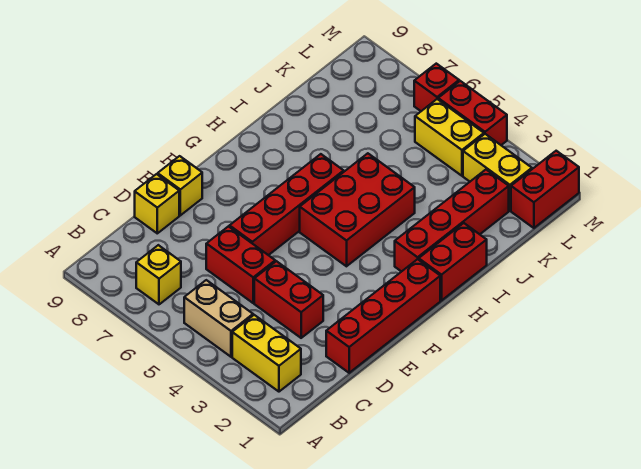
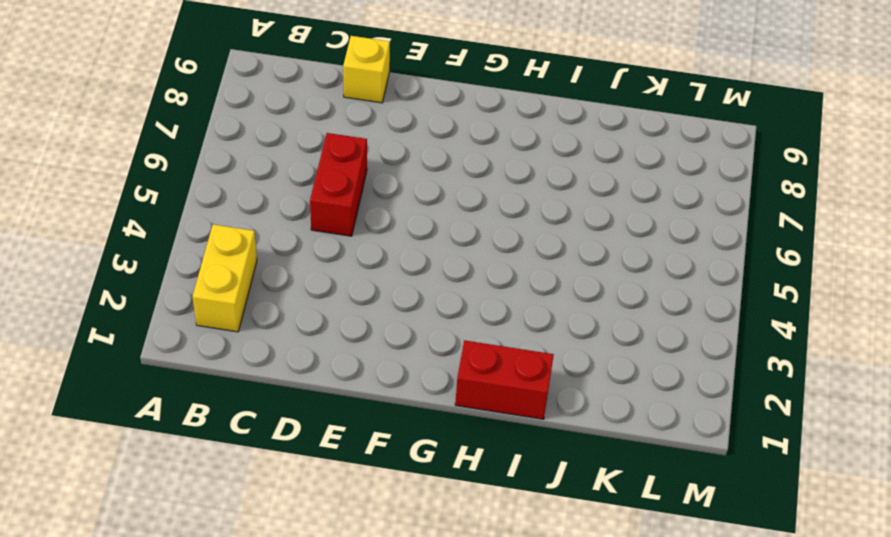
none -> tan 1x2 brick [184,280,253,357]
none -> yellow 1x1 brick [136,245,181,304]
none -> red 1x4 brick [326,259,440,373]

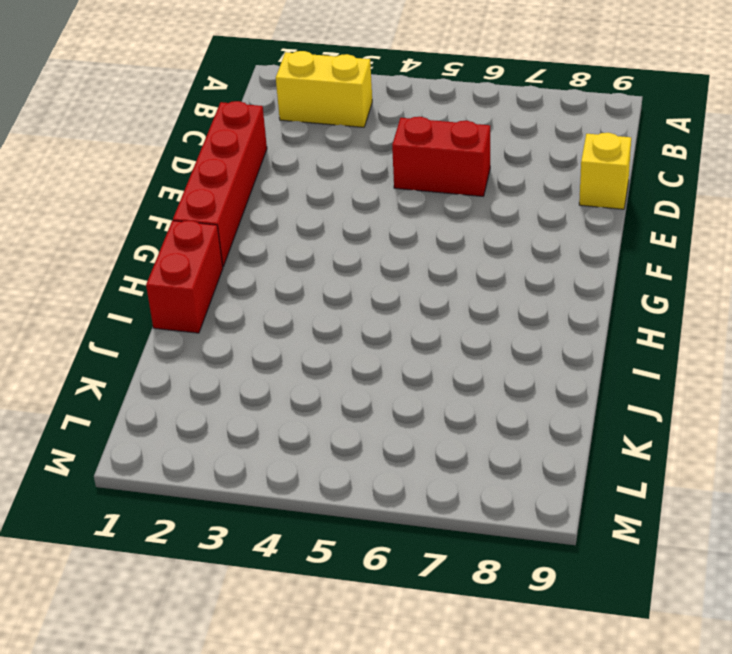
none -> tan 1x2 brick [184,280,253,357]
none -> yellow 1x1 brick [136,245,181,304]
none -> red 1x2 brick [254,261,323,338]

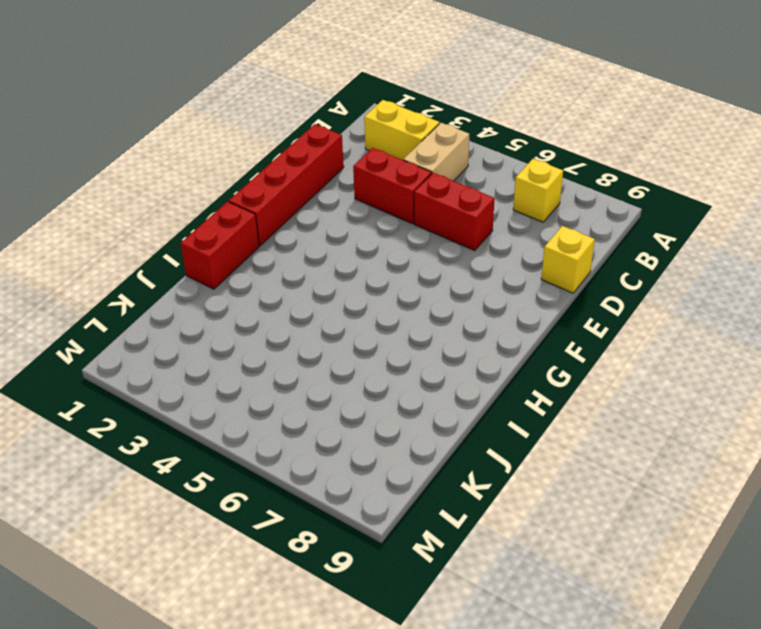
tan 1x2 brick [403,123,469,181] -> tan 1x2 brick turned to [184,280,253,357]
none -> red 1x4 brick [230,154,344,255]
none -> yellow 1x1 brick [158,156,202,215]
none -> red 2x3 brick [300,153,415,266]

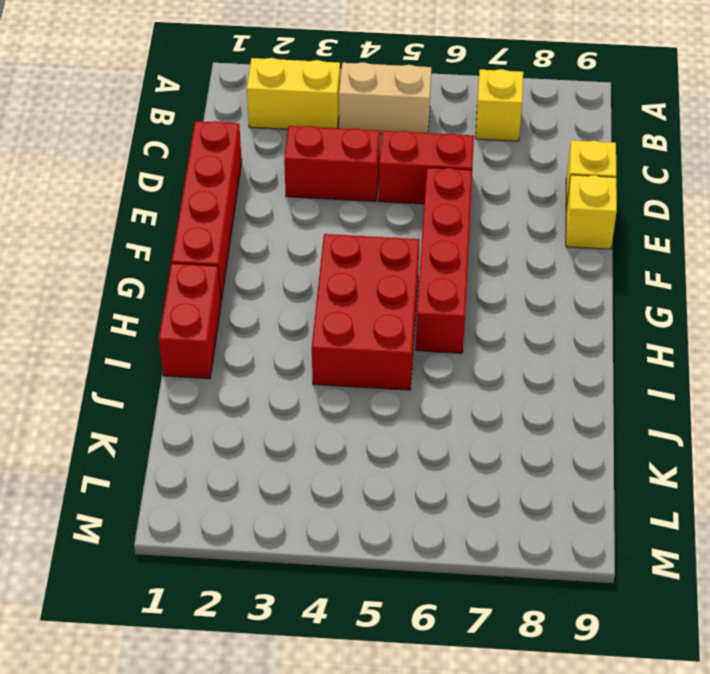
none -> red 1x4 brick [395,170,509,272]
none -> red 1x2 brick [511,151,579,228]
none -> yellow 1x2 brick [463,134,532,211]

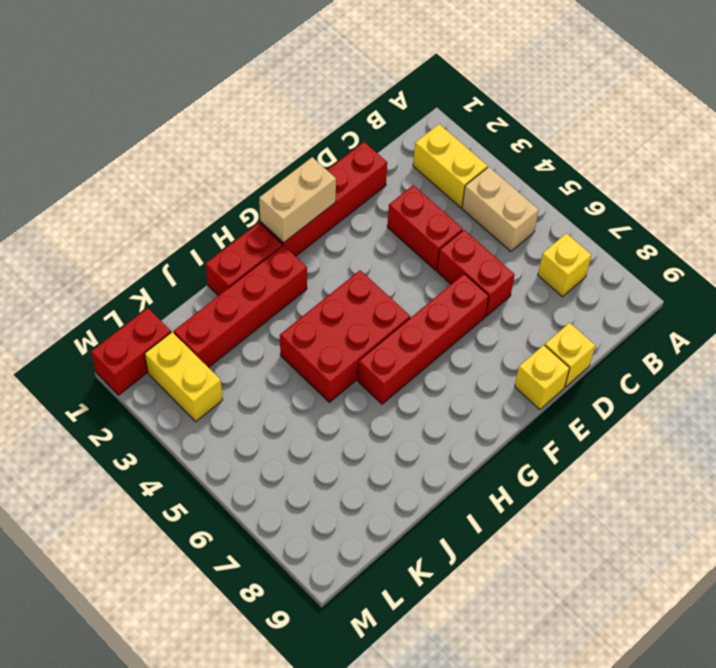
tan 1x2 brick [259,157,336,243] -> none
none -> yellow 1x2 brick [415,99,484,176]
none -> red 1x2 brick [438,81,507,145]
none -> red 1x1 brick [414,64,459,111]

